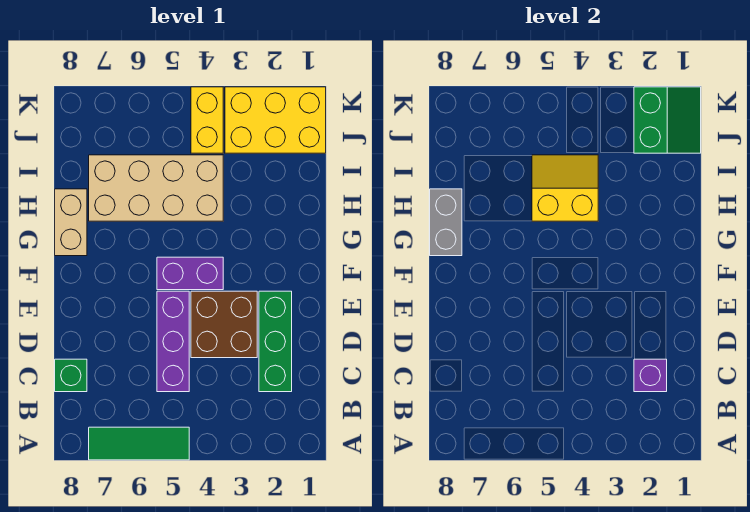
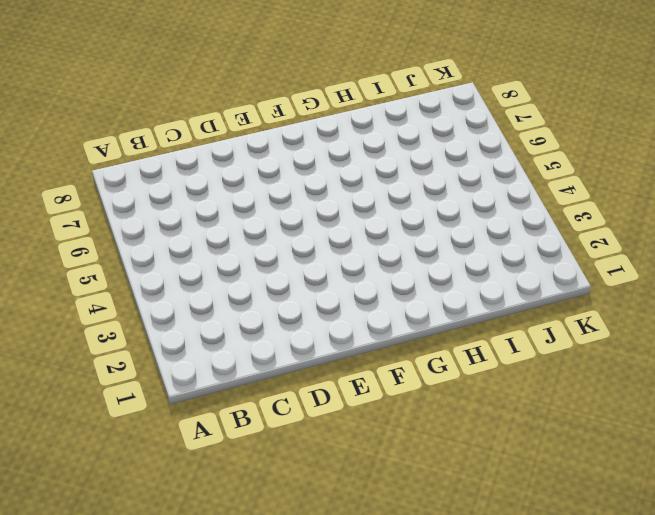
none -> green 1x3 tile [89,427,189,460]
none -> green 1x3 brick [259,291,292,392]
none -> purple 1x3 brick [157,291,189,392]

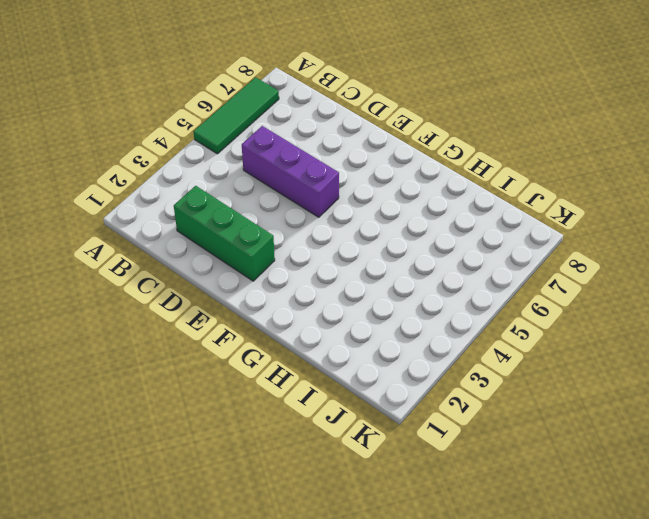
none -> green 1x1 brick [55,359,87,392]
none -> brown 2x2 brick [191,291,257,358]
none -> purple 1x2 brick [157,257,223,290]

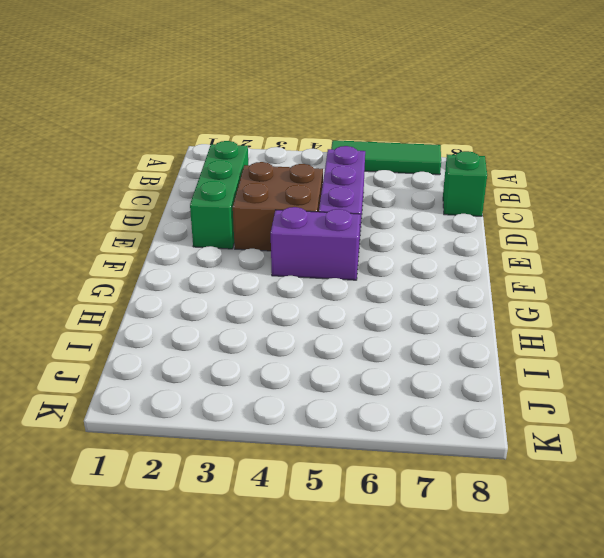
none -> tan 1x2 brick [55,189,87,256]
none -> tan 2x4 brick [89,155,223,221]
none -> yellow 2x3 brick [225,87,326,153]

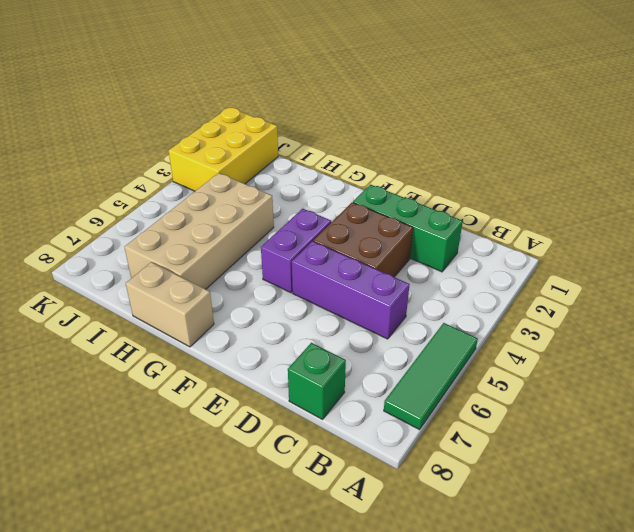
none -> yellow 1x2 brick [191,87,223,153]
none -> purple 1x1 brick [634,359,667,392]
none -> grey 1x2 brick [430,189,462,256]

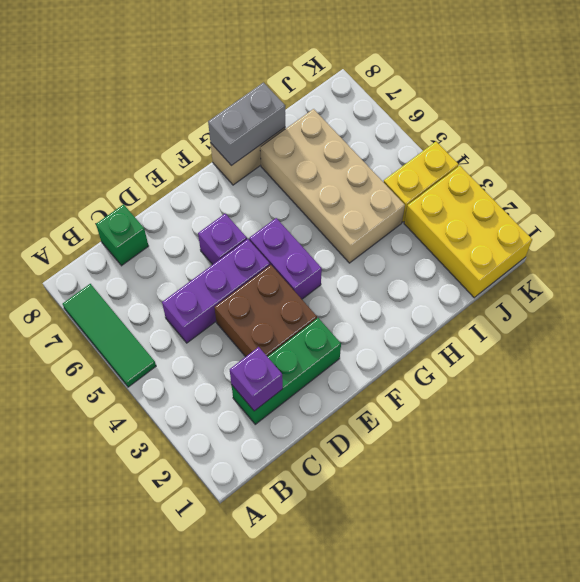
purple 1x1 brick [198,214,247,265] -> none
none -> yellow 2x2 slope [532,155,598,221]
none -> green 2x2 slope [634,87,701,153]

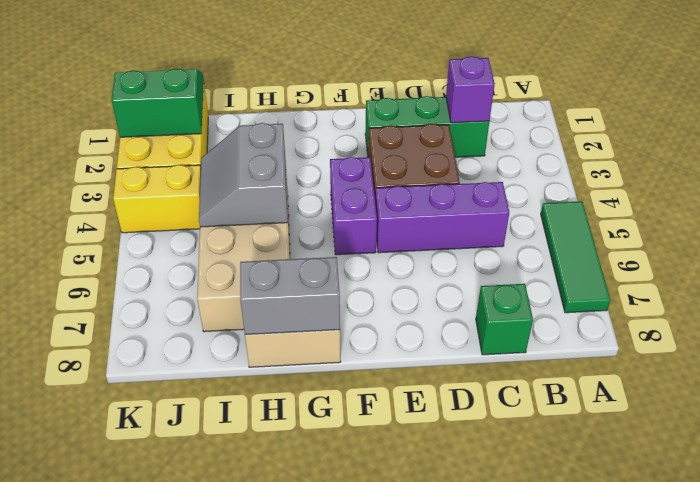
grey 2x2 slope [199,123,288,227] -> yellow 2x2 slope [532,155,598,221]

